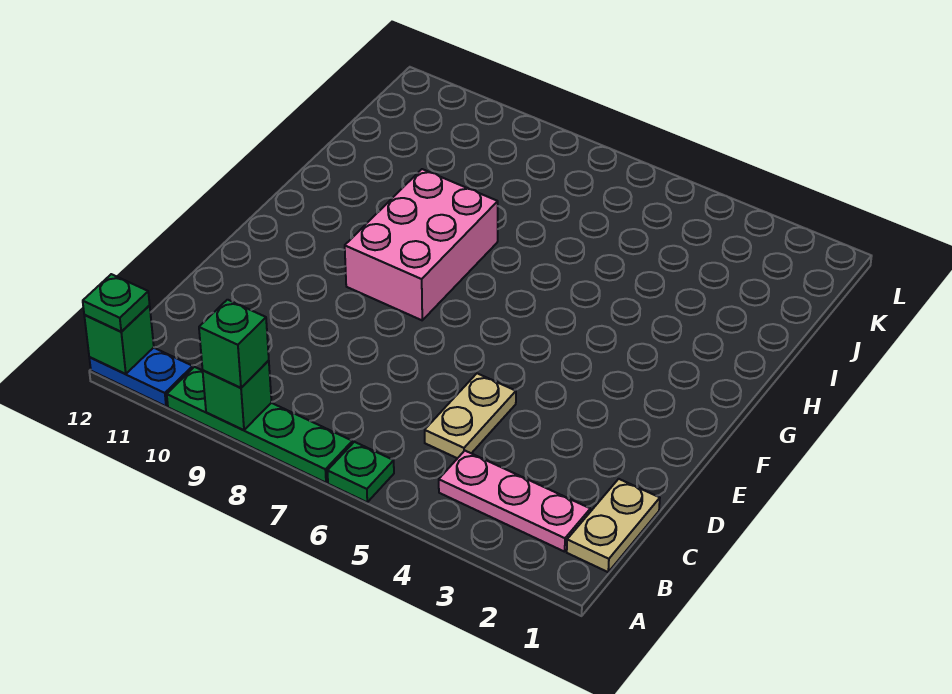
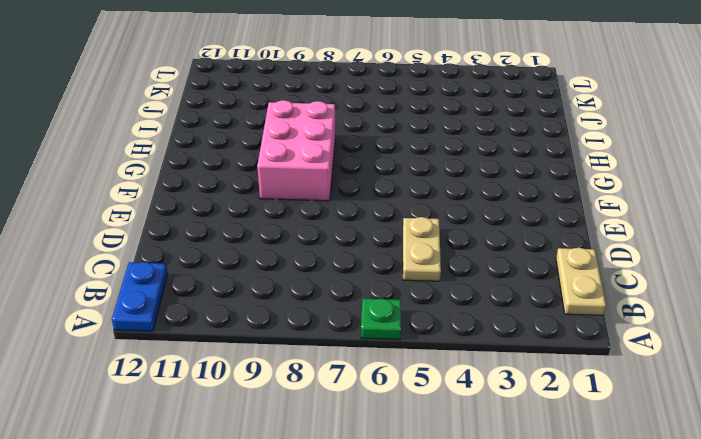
blue 1x2 plate [112,262,168,331] -> blue 1x2 plate turned to [89,348,193,406]
none -> green 1x4 plate [167,367,353,483]
none -> pink 1x3 plate [439,451,590,552]

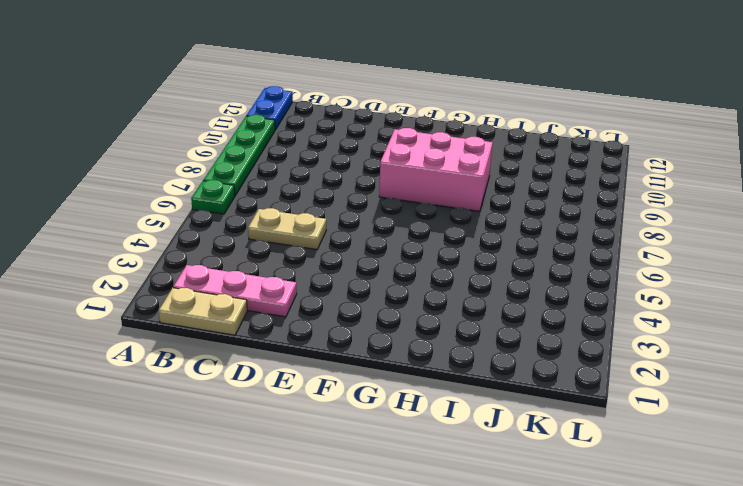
pink 1x3 plate [173,265,297,317] -> pink 1x3 plate turned to [439,451,590,552]
none -> green 1x1 brick [203,360,272,430]
none -> green 1x1 brick [84,305,154,374]

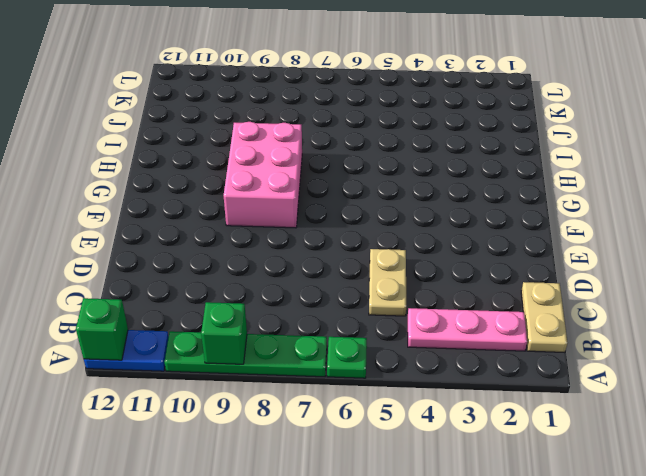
none -> green 1x1 brick [199,300,269,388]
none -> green 1x1 plate [83,274,150,332]

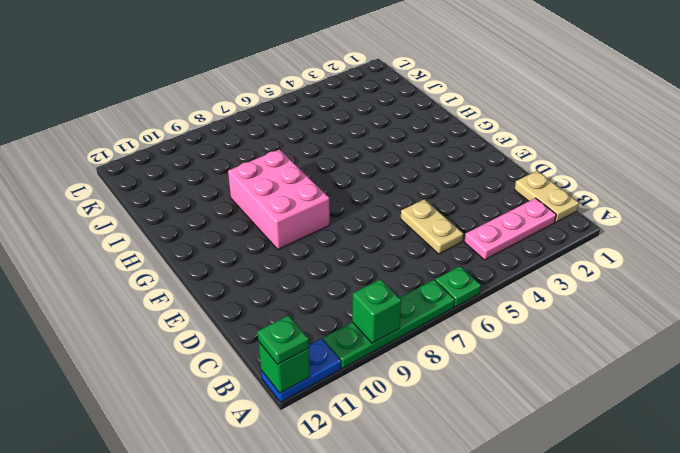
none -> green 1x1 brick [199,300,269,388]

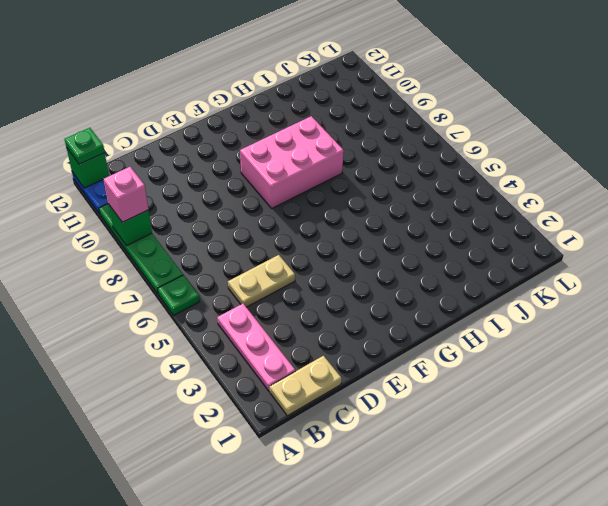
pink 1x1 brick [104,167,148,222] -> green 1x1 brick [199,300,269,388]

